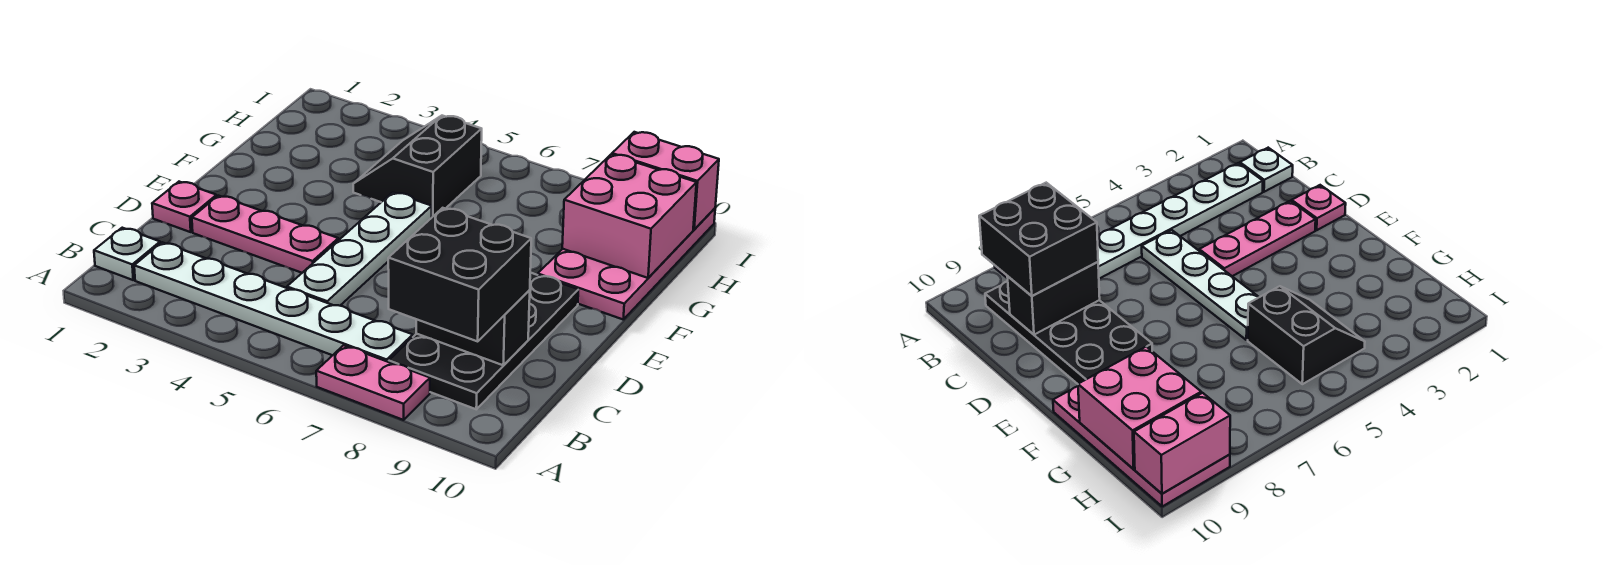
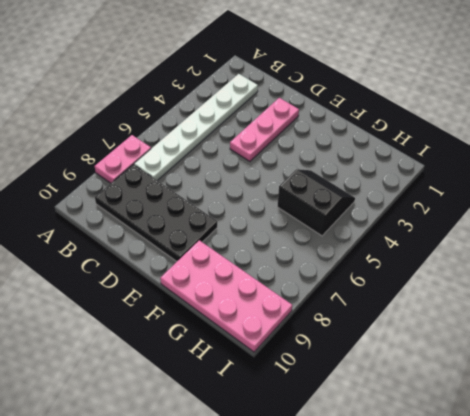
none -> white 1x1 plate [94,228,160,280]
none -> white 1x4 plate [287,192,432,306]
none -> pink 1x1 plate [152,182,217,232]

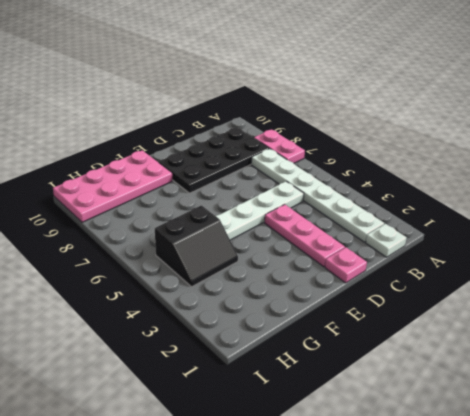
none -> black 1x2 brick [416,290,530,365]
none -> pink 2x2 brick [562,154,697,278]
none -> pink 1x2 brick [612,132,719,229]

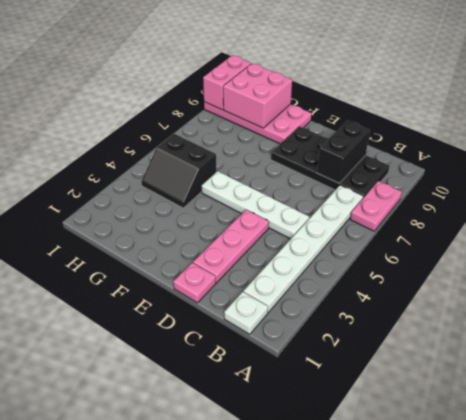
none -> black 2x2 brick [388,208,531,341]

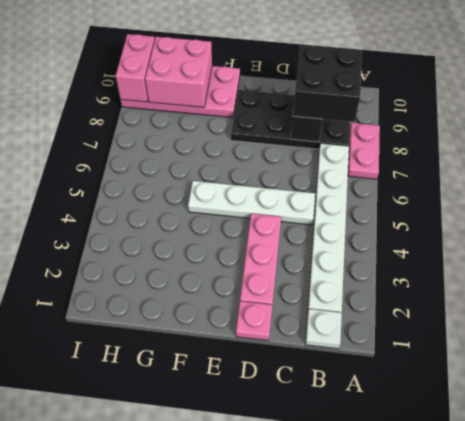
none -> black 2x2 slope [353,116,482,217]

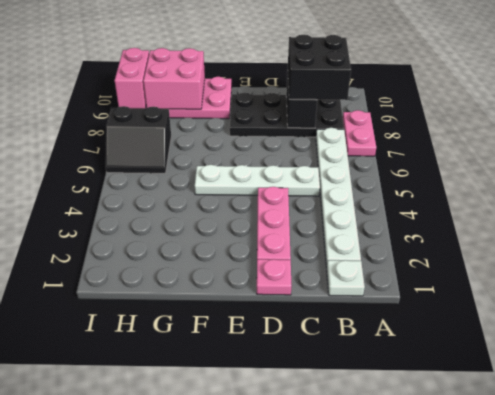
black 2x2 slope [106,106,171,173] -> black 2x2 slope moved to [353,116,482,217]

